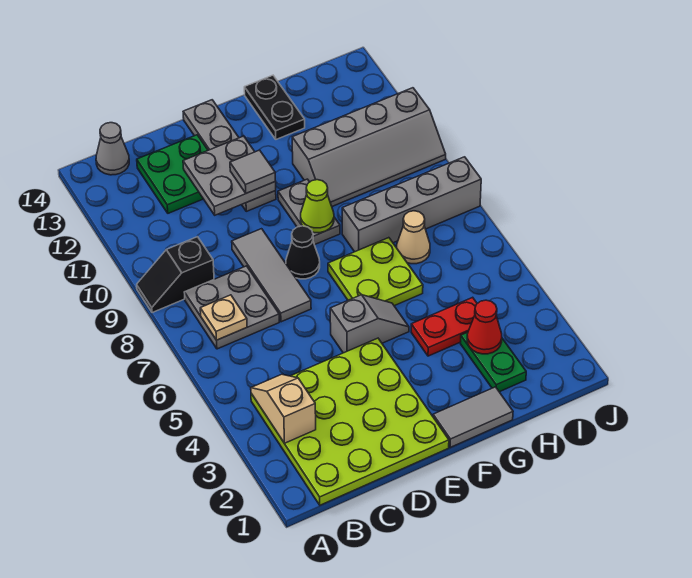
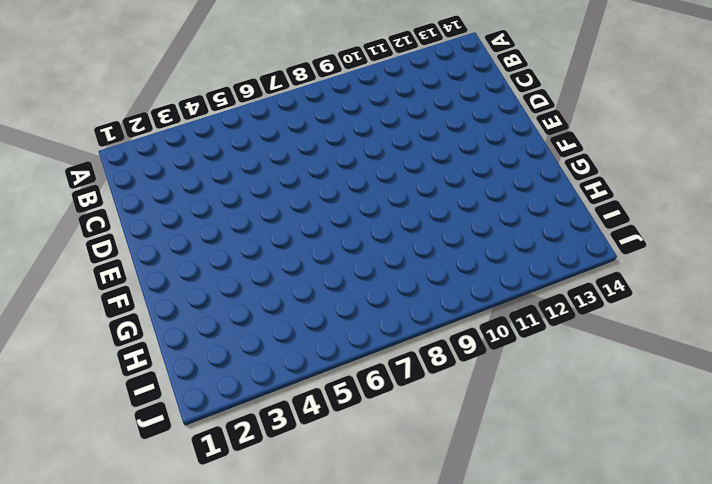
none -> black 1x2 slope [137,237,214,313]
none -> lime 4x4 plate [251,338,449,505]
none -> grey 2x2 plate [184,266,279,349]

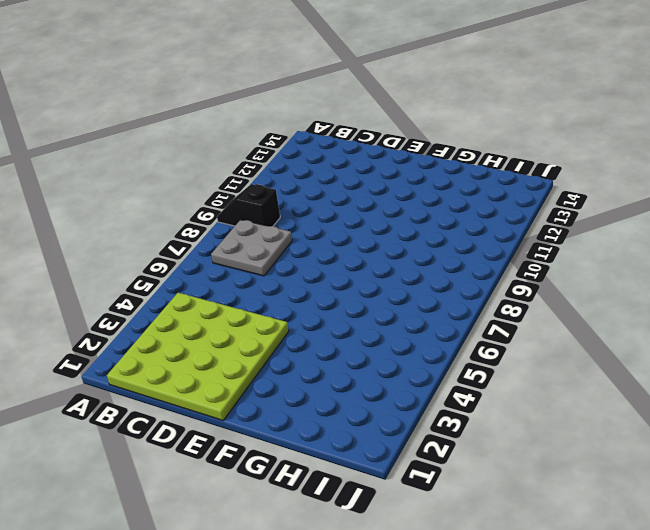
none -> grey 1x1 cone [96,123,129,175]
none -> green 2x2 plate [137,135,208,213]
none -> grey 1x3 tile [232,229,311,322]

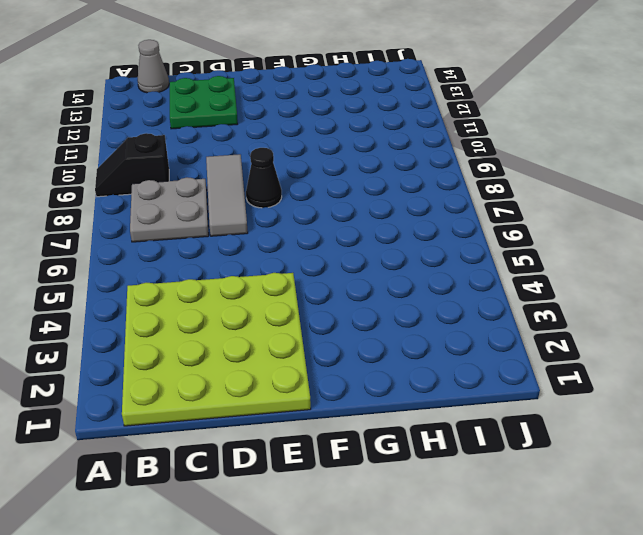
none -> grey 1x2 slope [330,295,409,353]
none -> grey 1x4 plate [183,100,276,211]
none -> grey 1x2 tile [433,387,513,447]

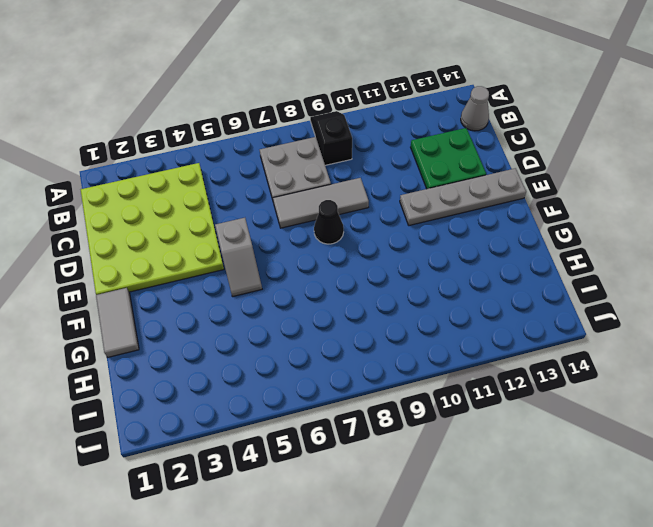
none -> lime 2x2 plate [328,238,423,306]
none -> grey 1x2 plate [278,179,340,245]
none -> red 1x2 plate [411,297,477,356]

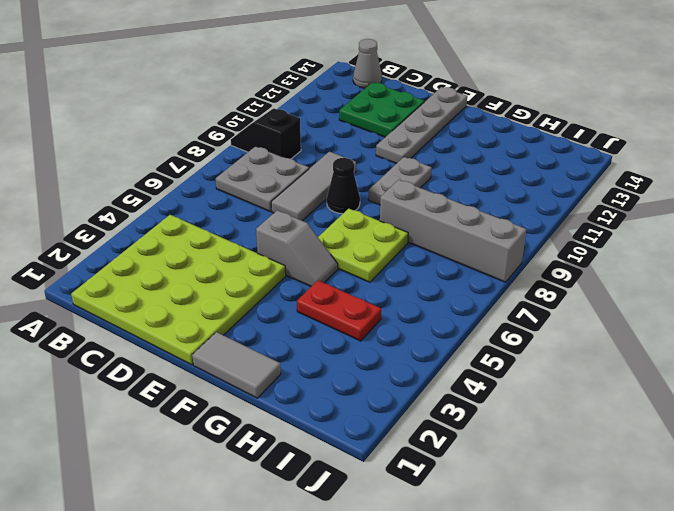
none -> grey 2x4 slope [292,88,446,206]
none -> black 1x2 plate [244,75,305,139]
none -> green 1x2 plate [460,332,526,392]

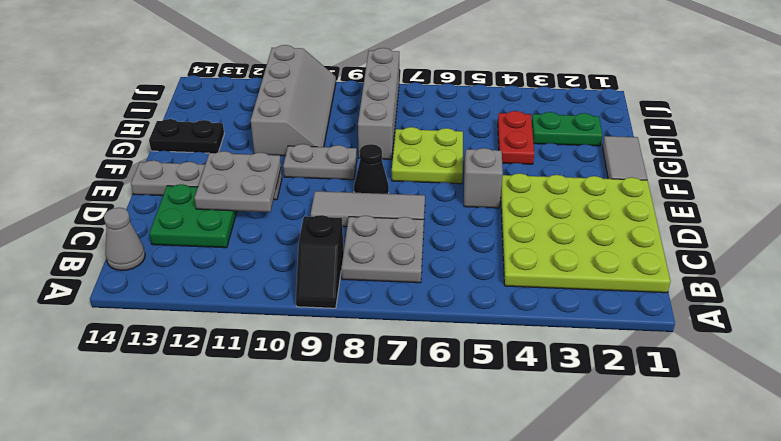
none -> tan 1x1 cone [397,211,430,264]
none -> tan 1x2 slope [251,374,316,443]
none -> tan 1x1 plate [200,295,247,340]

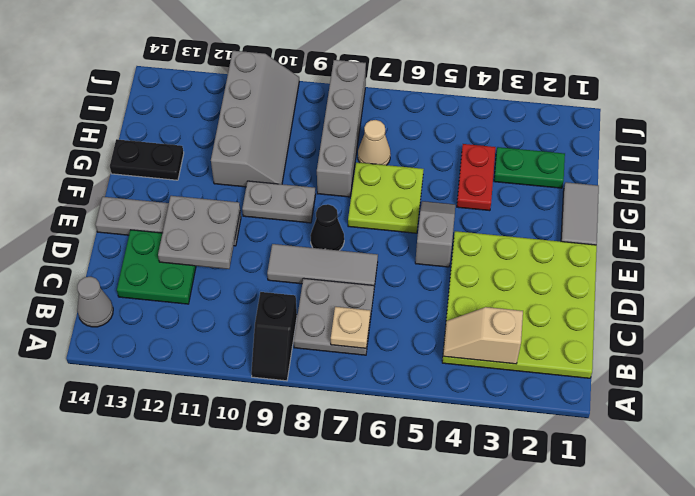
none -> lime 1x1 cone [301,180,334,233]
none -> red 1x1 cone [467,300,502,354]
none -> grey 1x1 tile [230,150,275,193]

